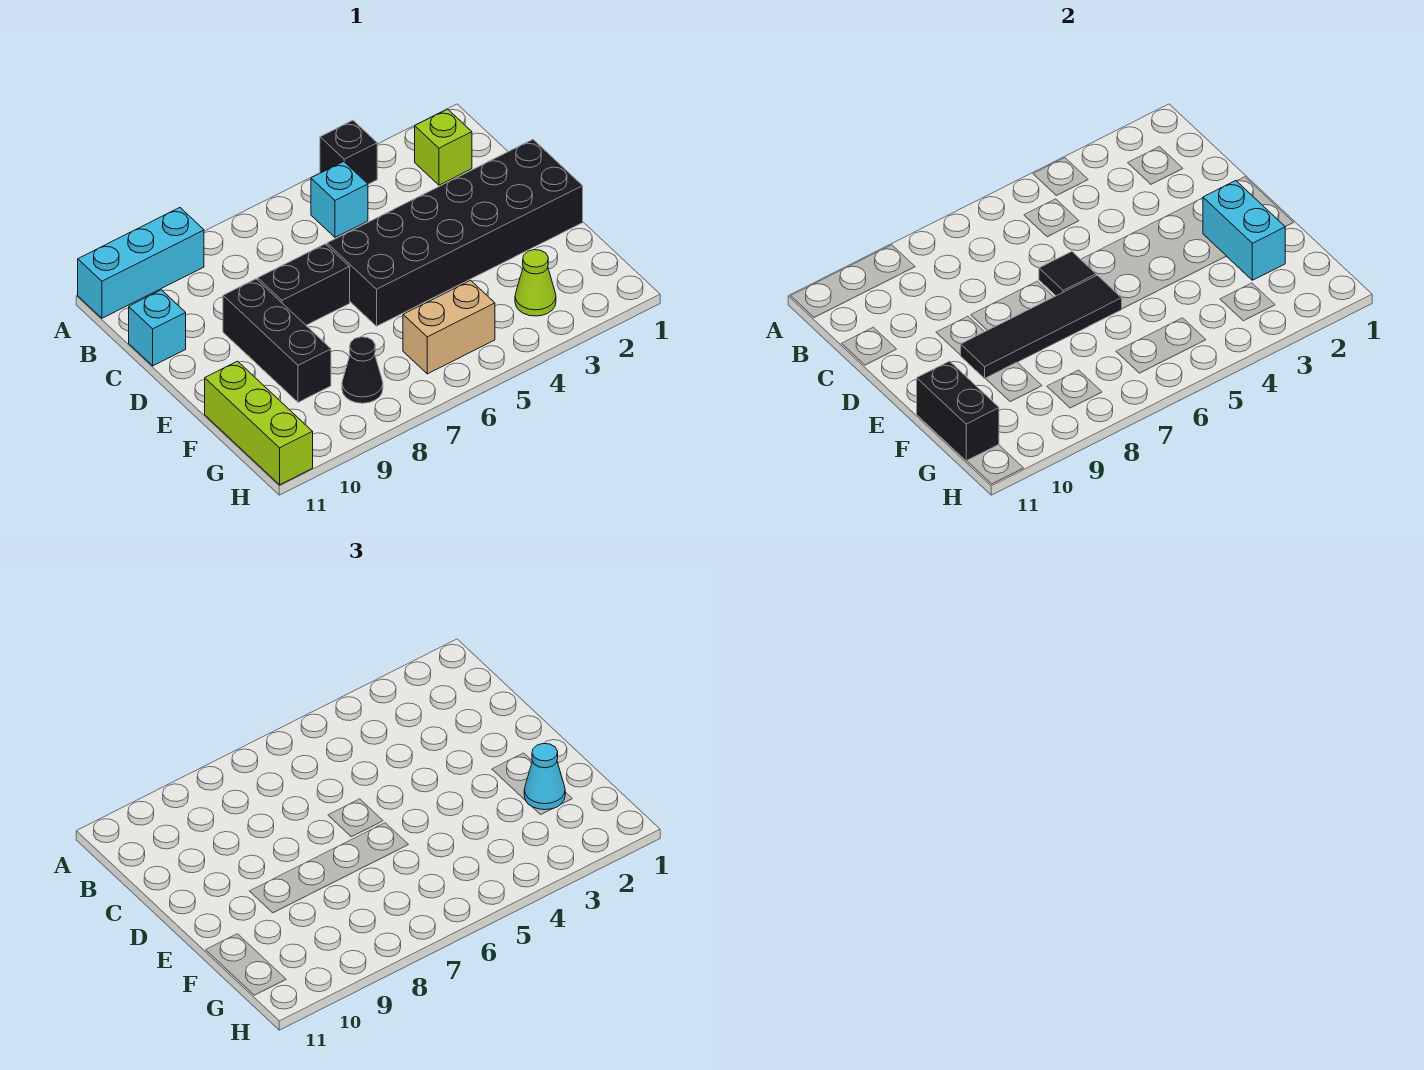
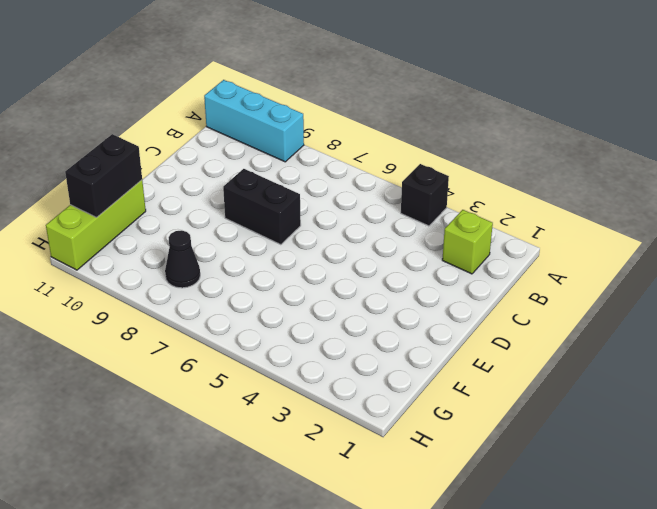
none -> cyan 1x1 brick [311,162,368,237]
none -> cyan 1x1 brick [129,290,186,366]
none -> black 2x6 brick [327,139,583,326]

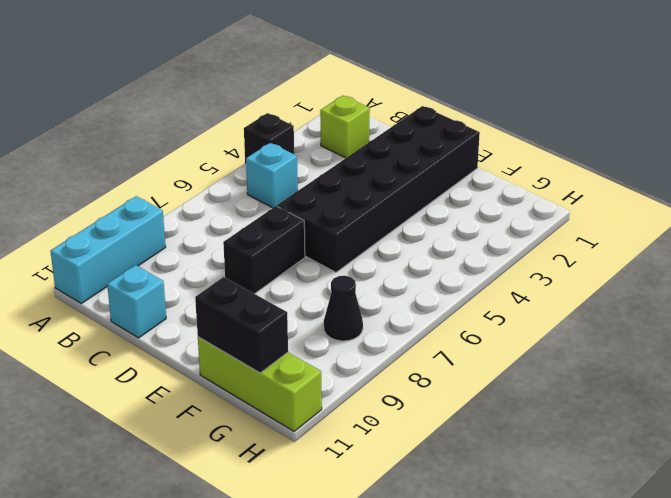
none -> black 1x3 brick [223,279,331,402]
none -> lime 1x1 cone [515,250,556,316]
none -> tan 1x2 brick [403,280,495,374]

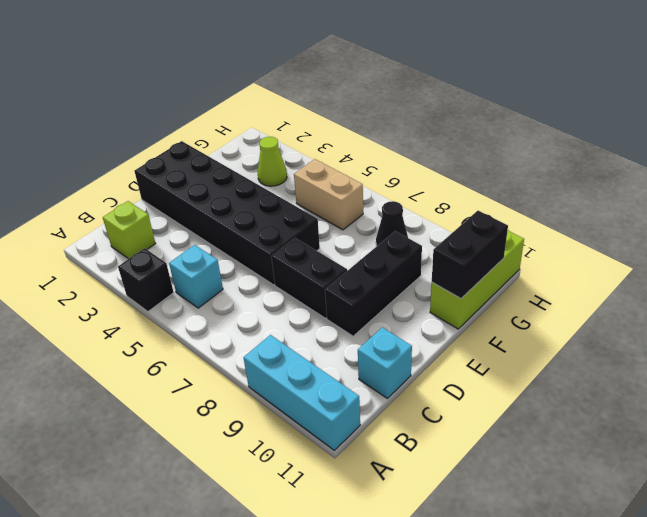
none -> black 1x1 tile [1039,252,1096,296]
none -> cyan 1x2 brick [1203,181,1285,280]
none -> black 1x4 tile [961,275,1122,378]

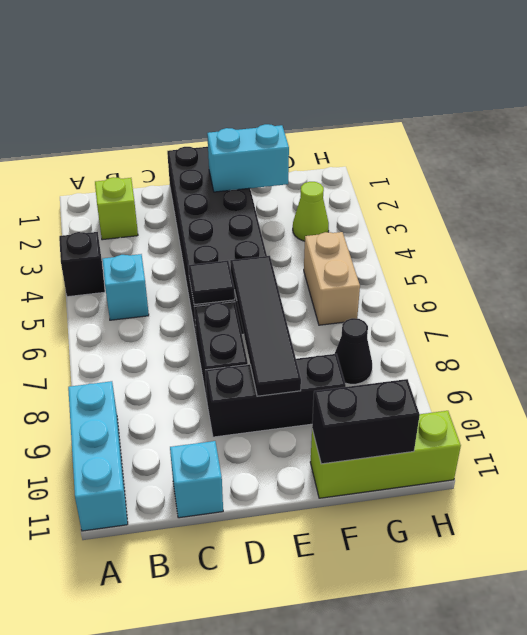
none -> cyan 1x1 cone [524,743,565,810]

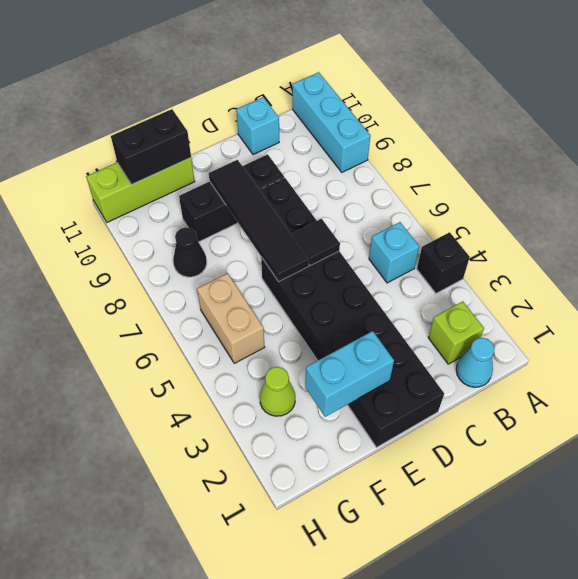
cyan 1x1 cone [456,338,494,387] -> cyan 1x1 cone moved to [524,743,565,810]

